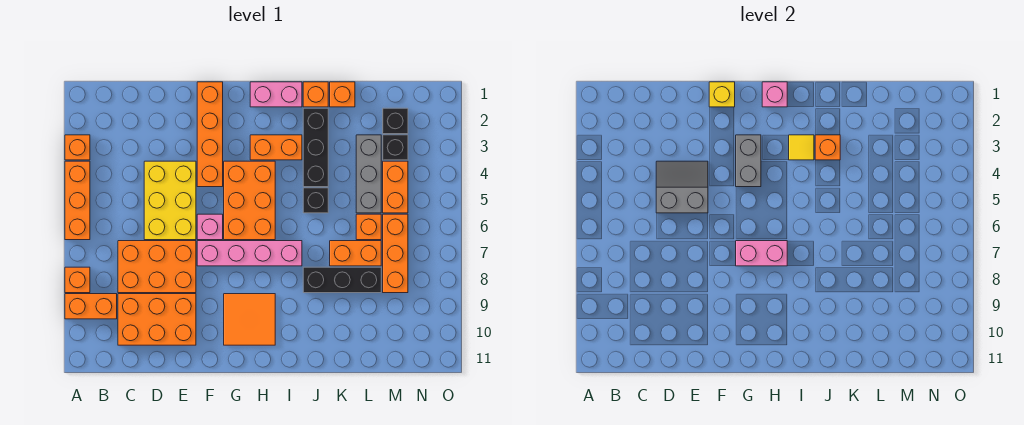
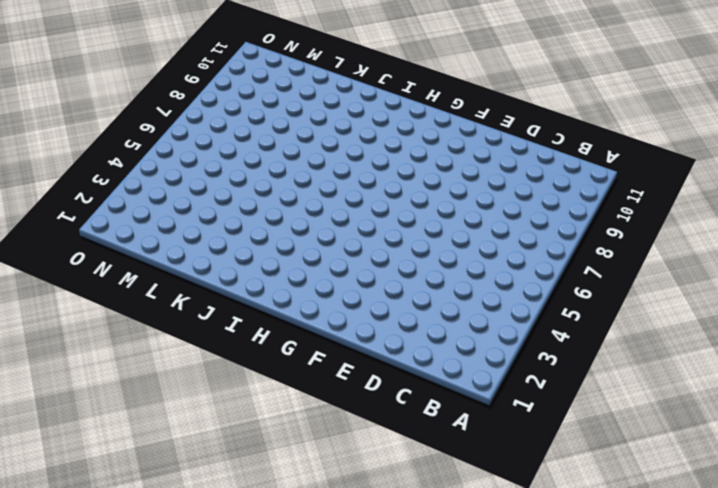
none -> orange 1x1 brick [65,135,90,160]
none -> orange 1x3 brick [65,161,90,240]
none -> orange 1x1 brick [65,267,90,293]
none -> orange 1x2 brick [65,294,117,319]

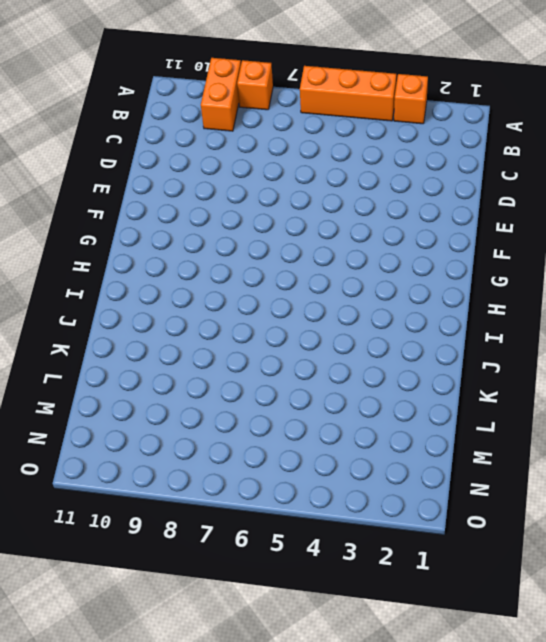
none -> orange 2x3 brick [118,241,196,293]
none -> orange 2x3 brick [118,294,196,345]
none -> yellow 2x3 brick [144,161,196,240]
none -> orange 1x4 brick [197,82,223,187]

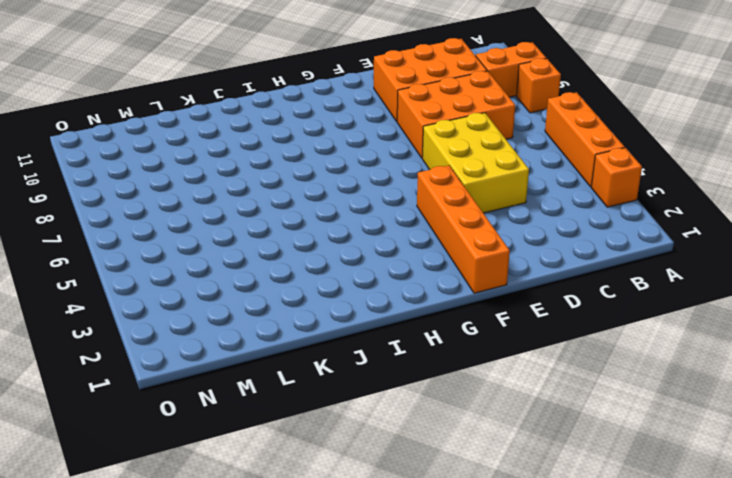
none -> pink 1x1 brick [197,214,223,240]
none -> pink 1x4 brick [197,241,302,266]
none -> orange 2x3 brick [224,161,275,240]
none -> orange 2x2 tile [224,294,275,345]

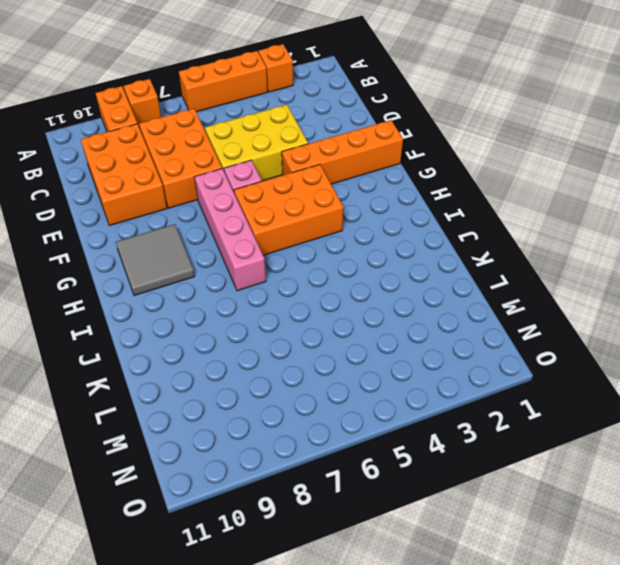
grey 2x2 tile [116,224,195,296] -> orange 2x2 tile [224,294,275,345]
none -> pink 1x2 brick [250,82,302,107]
none -> orange 1x2 brick [250,135,302,160]
none -> orange 1x1 brick [303,82,328,107]
none -> black 1x3 brick [303,108,328,187]

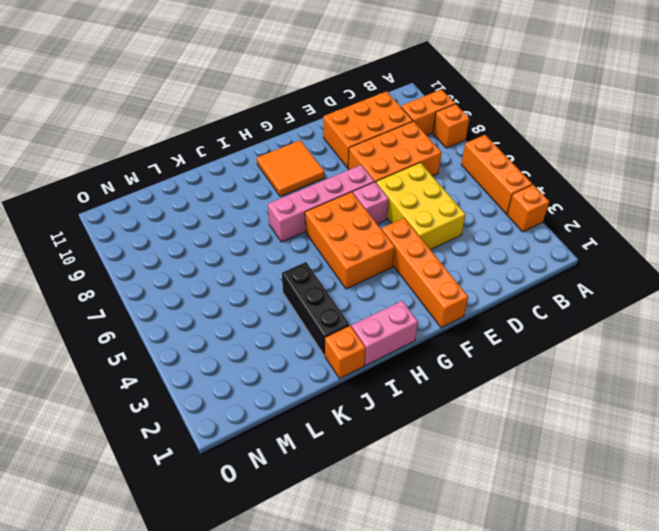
none -> orange 1x2 brick [250,135,302,160]
none -> black 1x1 brick [303,188,328,213]
none -> black 1x3 brick [303,267,381,293]
none -> orange 1x1 brick [330,82,355,107]

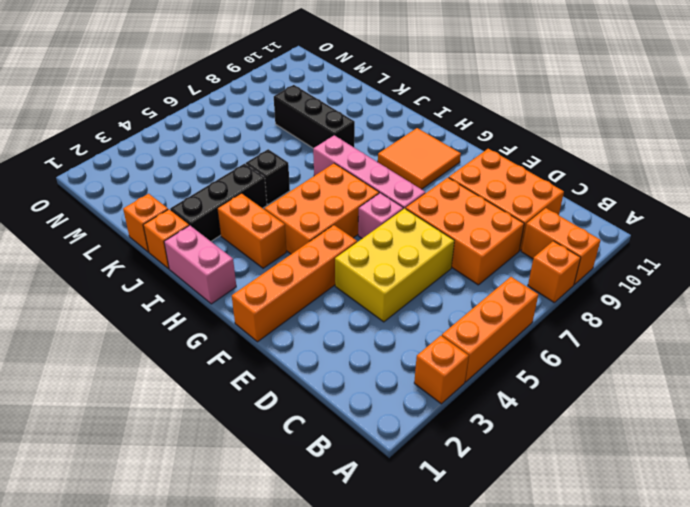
none -> orange 1x2 brick [330,241,381,266]
none -> grey 1x3 brick [356,135,381,213]
none -> orange 1x1 brick [356,214,381,240]
none -> black 1x1 brick [383,108,408,134]

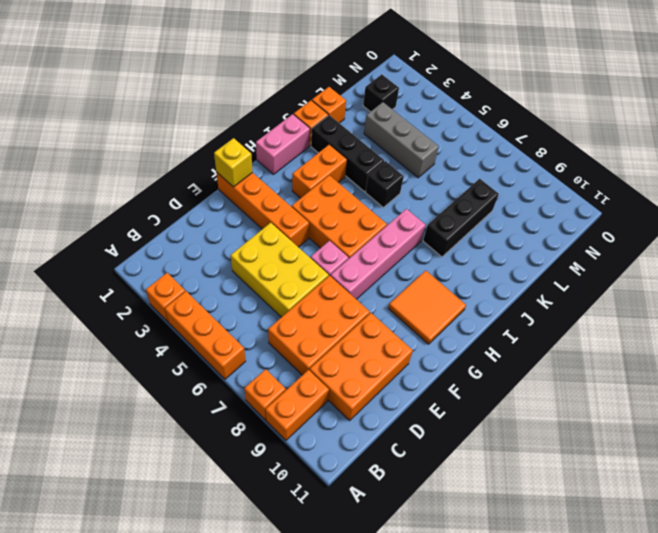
none -> orange 1x2 brick [330,241,381,266]
none -> orange 1x1 brick [356,214,381,240]
none -> black 1x1 brick [383,135,408,160]
none -> orange 1x2 brick [383,161,408,213]

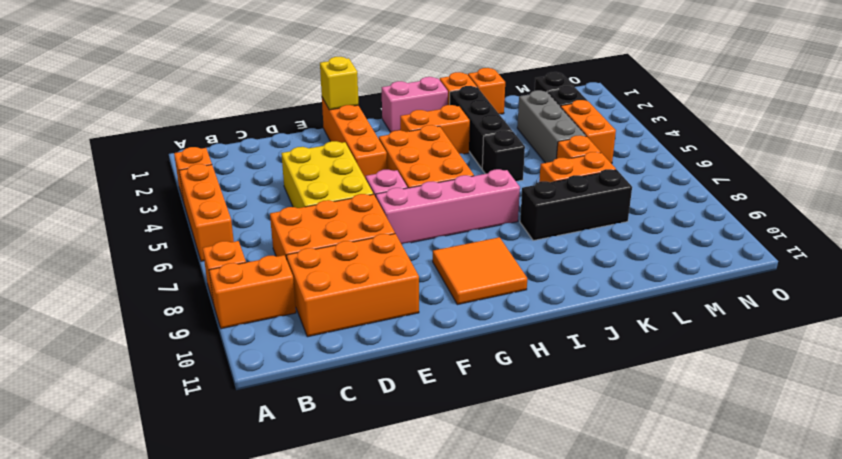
none -> orange 1x3 brick [383,214,408,293]
none -> grey 2x2 slope [656,161,708,213]
none -> grey 1x2 brick [736,135,761,187]
none -> pink 1x2 brick [736,241,787,266]

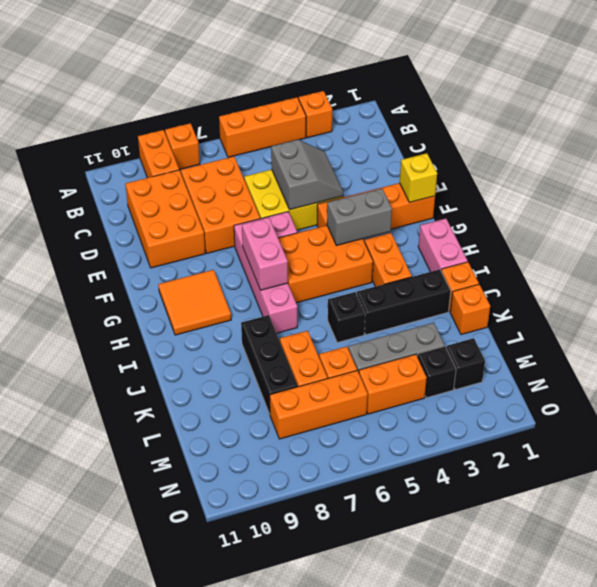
none -> pink 1x1 brick [762,82,787,107]
none -> yellow 1x1 tile [789,135,814,160]
none -> orange 1x1 brick [815,135,840,160]

